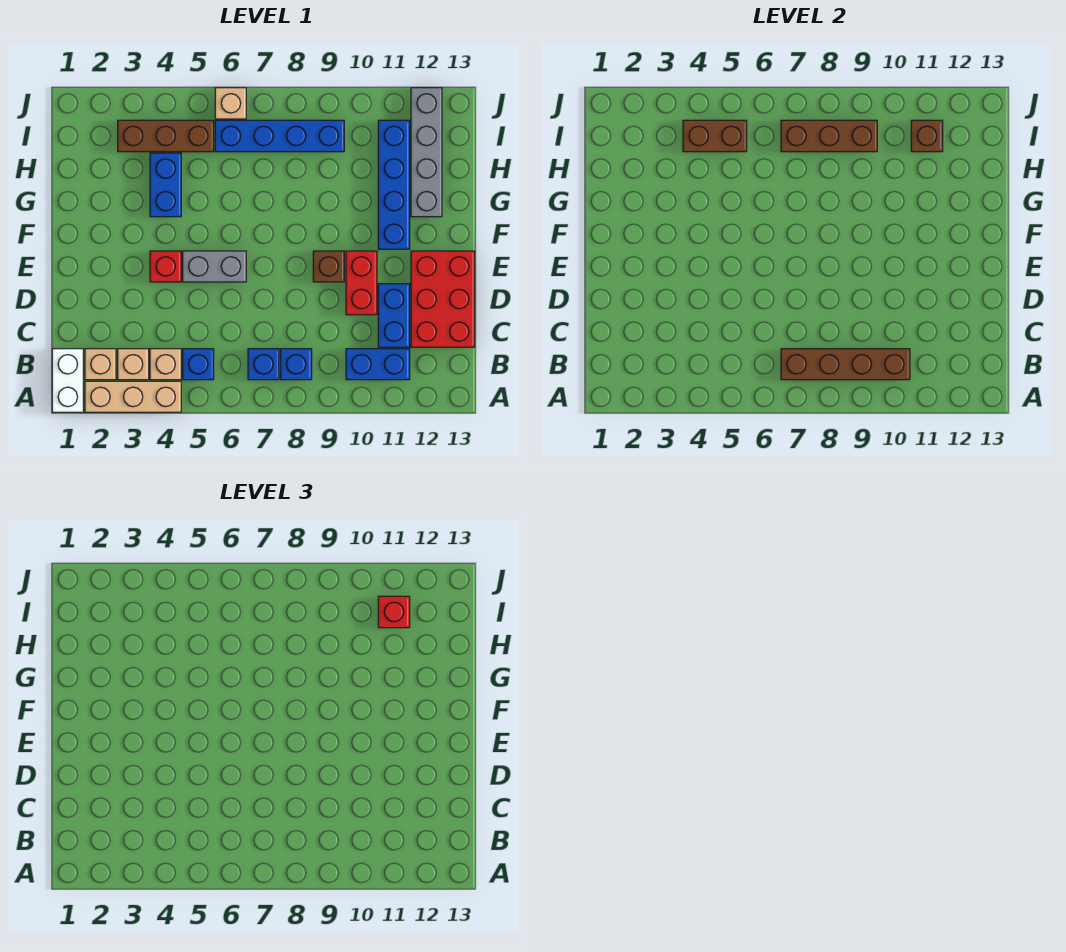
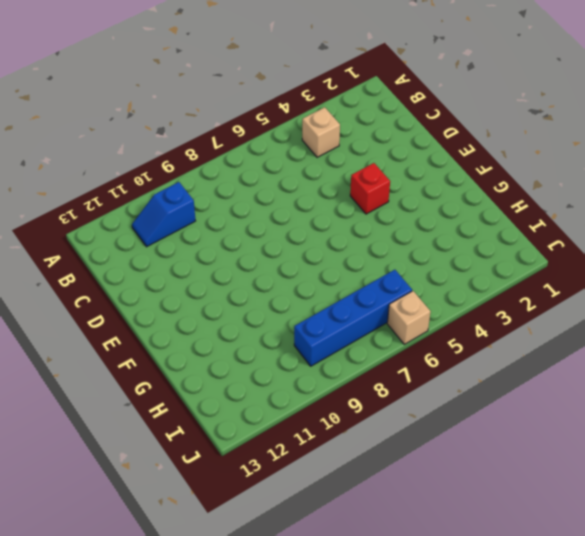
blue 1x2 slope [132,182,195,247] -> blue 1x2 brick [346,349,410,380]
none -> white 1x2 brick [52,349,83,412]
none -> tan 1x3 brick [85,381,181,412]
none -> tan 1x1 brick [85,349,116,380]

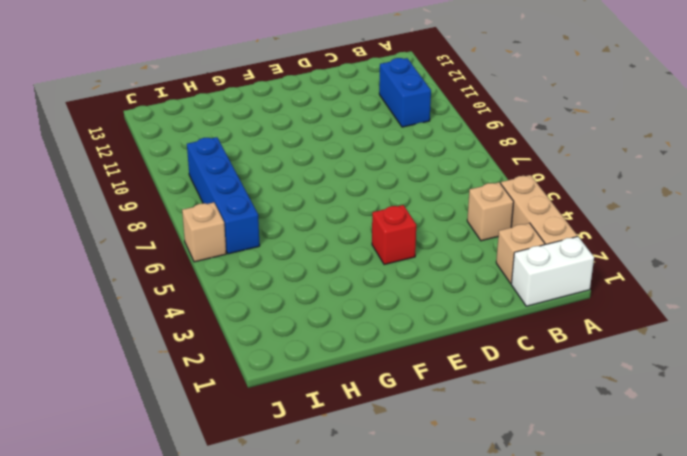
none -> tan 1x1 brick [118,349,149,380]
none -> blue 1x1 brick [183,349,214,380]
none -> blue 1x1 brick [248,349,279,380]

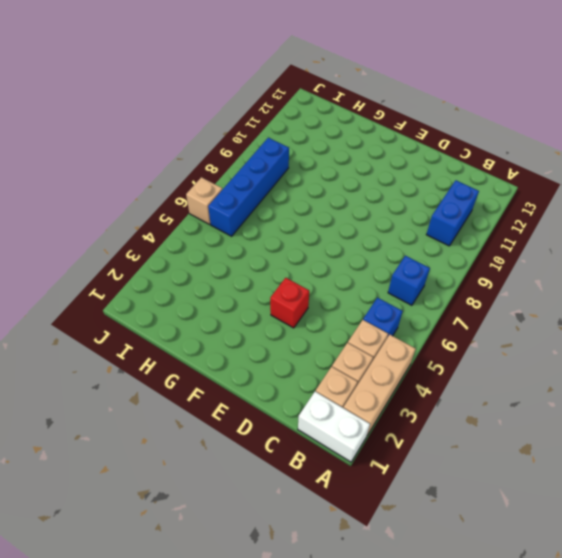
none -> blue 1x1 brick [281,349,312,380]
none -> blue 1x2 brick [378,284,410,347]
none -> red 2x3 brick [411,251,475,347]

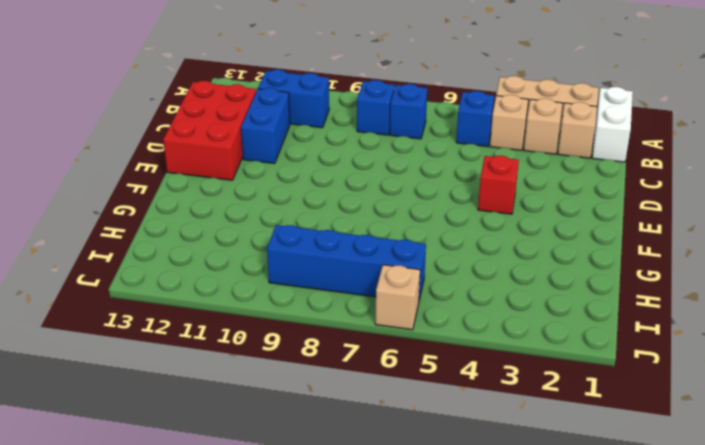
none -> red 1x2 brick [346,251,377,315]
none -> grey 1x2 brick [183,251,246,282]
none -> brown 1x1 brick [313,251,344,282]

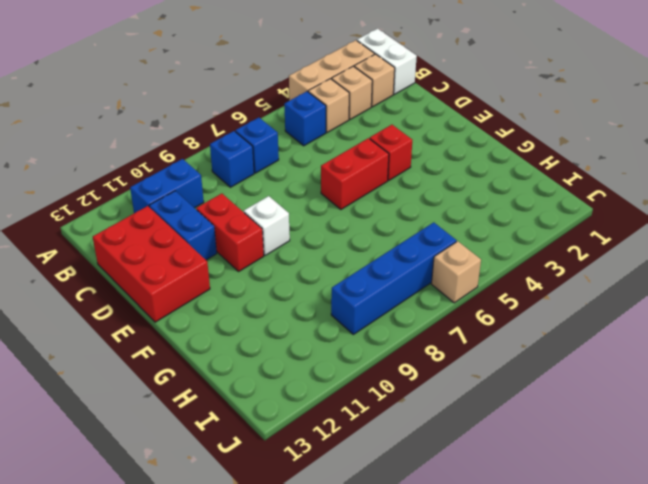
red 1x2 brick [321,138,389,209] -> grey 1x2 brick [183,251,246,282]
white 1x1 brick [244,196,290,255] -> brown 1x1 brick [313,251,344,282]
none -> blue 1x4 brick [378,120,410,249]
none -> blue 1x2 brick [150,153,181,217]
none -> grey 1x4 brick [411,88,442,217]

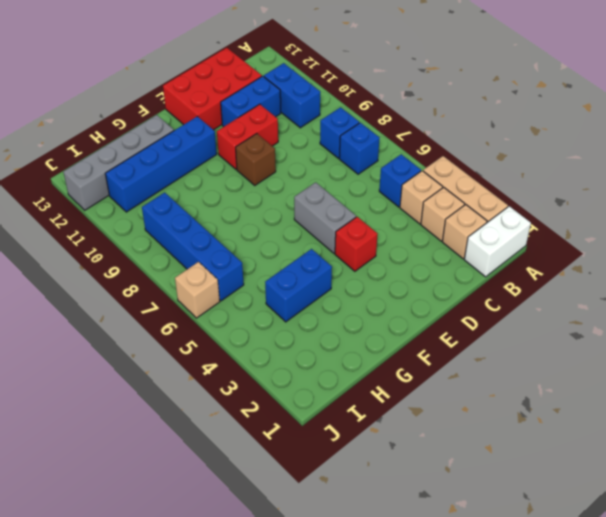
none -> brown 1x3 brick [118,120,214,152]
none -> brown 1x4 brick [781,349,910,380]
none -> brown 1x2 brick [683,120,747,152]

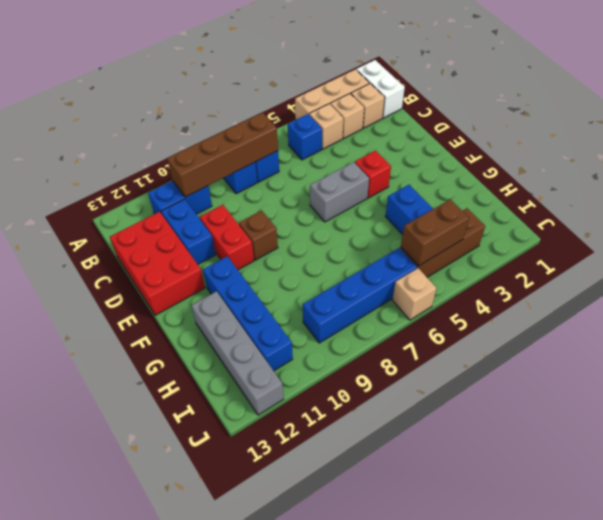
none -> brown 1x3 brick [781,120,877,152]
none -> brown 1x1 brick [911,120,943,152]
none -> red 1x1 brick [378,596,410,628]

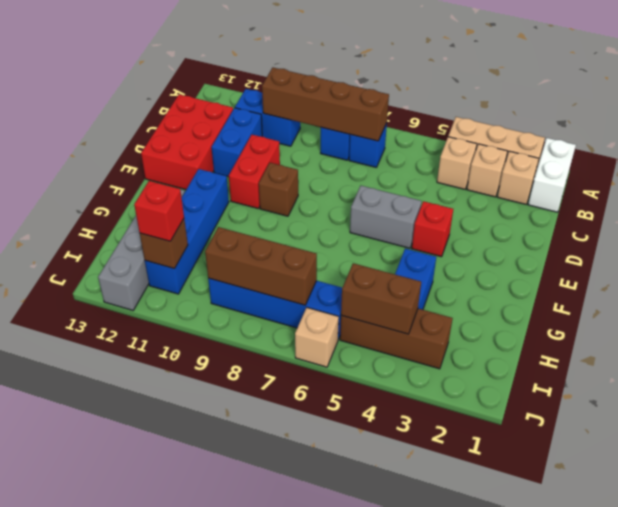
none -> blue 1x1 brick [183,349,214,380]

